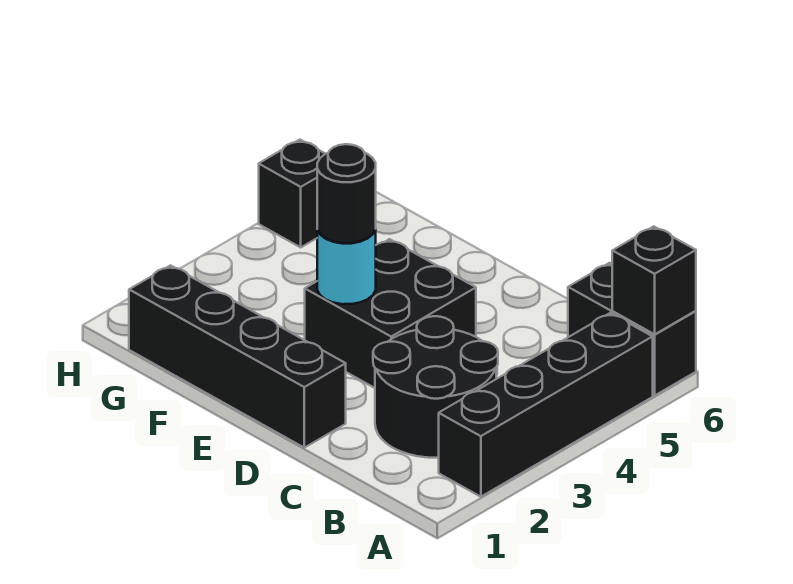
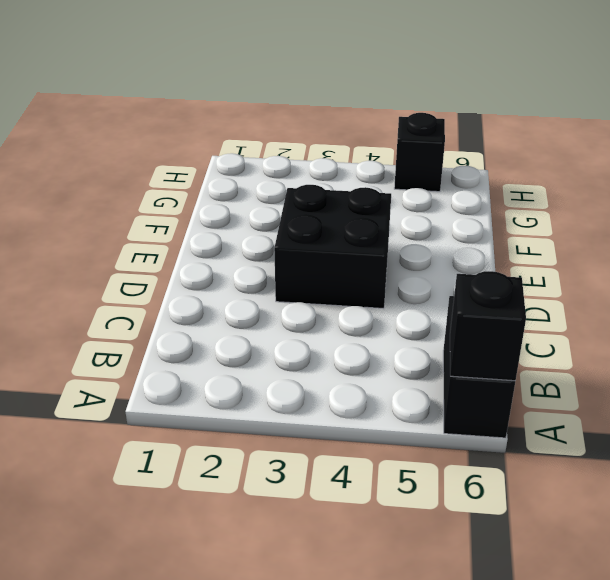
none -> black 1x4 brick [439,313,653,497]
none -> black 2x2 round brick [373,316,498,458]

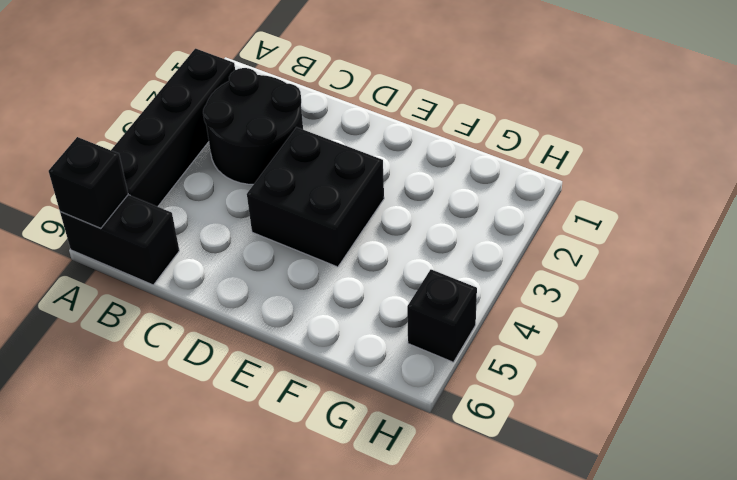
none -> black 1x4 brick [129,265,346,448]
none -> cyan 1x1 round brick [317,229,376,304]

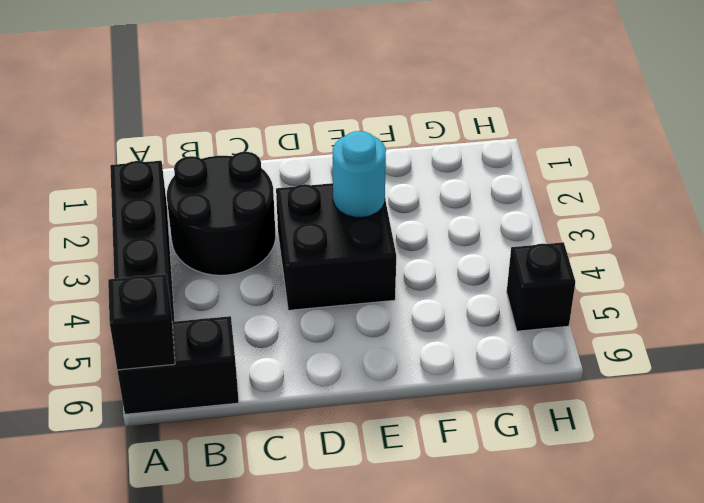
none -> black 1x4 brick [129,265,346,448]
none -> black 1x1 round brick [317,144,376,243]

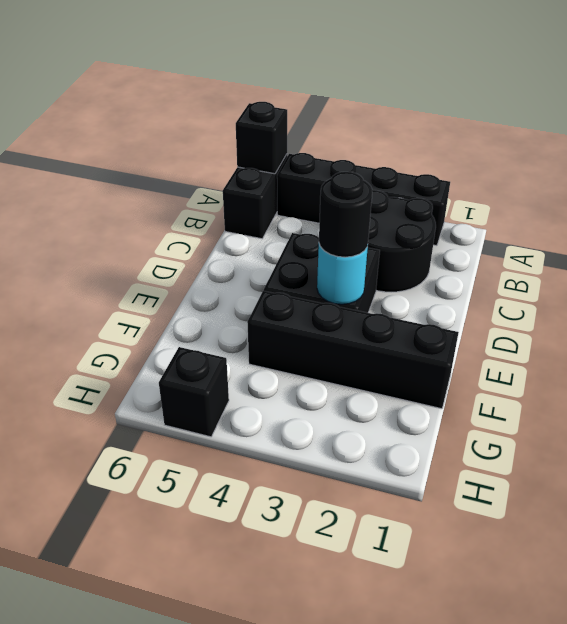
black 1x4 brick [247,291,459,409] -> black 1x4 brick turned to [129,265,346,448]

